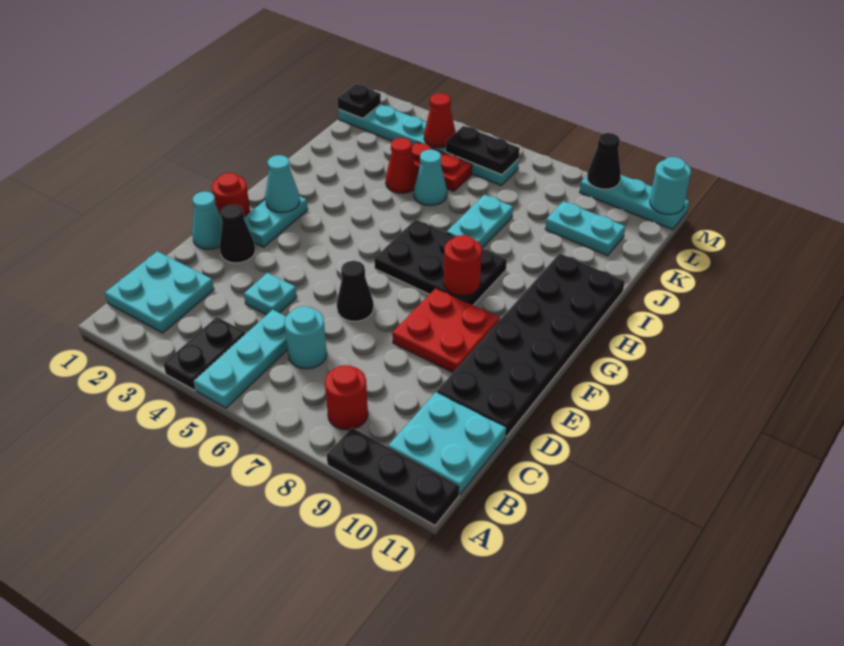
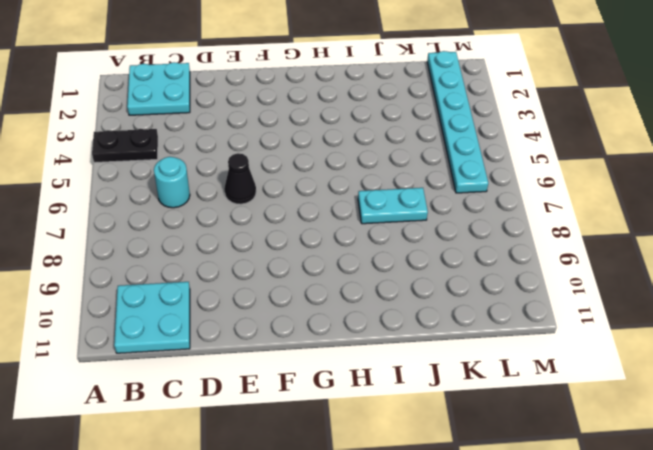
none -> cyan 1x3 plate [194,310,288,408]
none -> black 1x3 plate [327,428,459,525]
none -> red 1x1 round brick [325,365,368,430]
none -> cyan 1x1 plate [244,273,297,315]

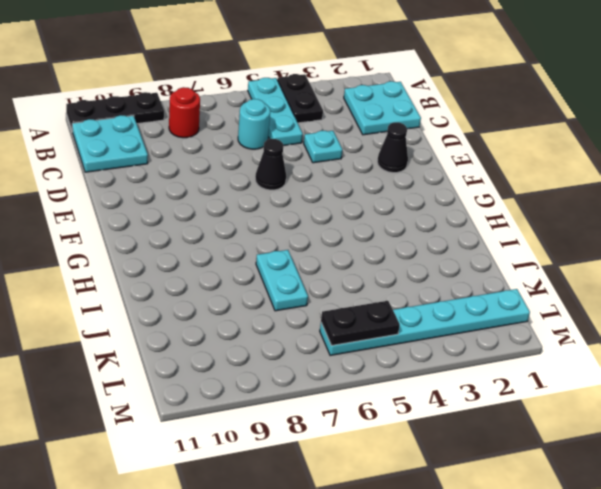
none -> black 2x6 plate [437,253,625,437]
none -> cyan 1x1 cone [192,191,222,249]
none -> red 2x2 plate [392,288,500,373]
none -> red 1x1 round brick [212,173,250,217]

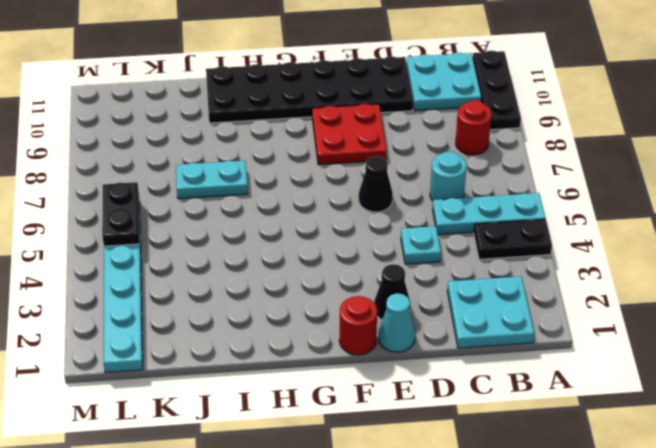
none -> cyan 1x2 plate [244,196,308,247]
none -> black 2x3 plate [374,219,507,305]
none -> red 1x1 cone [386,138,418,193]
none -> cyan 1x1 cone [414,150,447,205]

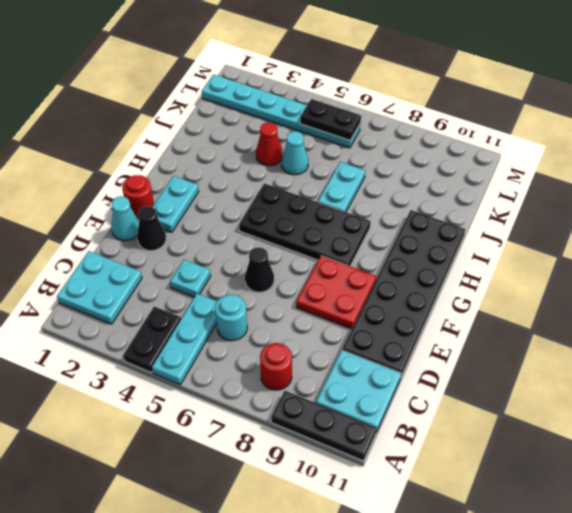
black 2x4 plate [239,183,371,266] -> black 2x3 plate [374,219,507,305]
none -> red 1x2 plate [412,142,472,191]
none -> cyan 1x2 plate [545,201,625,256]
none -> cyan 1x3 plate [580,175,689,230]
none -> cyan 1x1 cone [265,155,300,213]

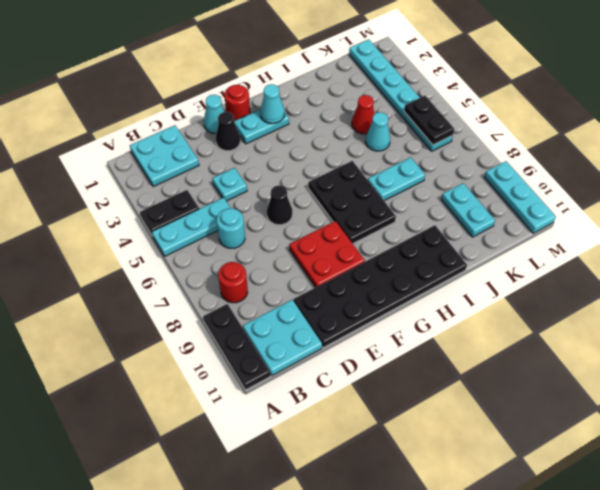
none -> red 1x2 plate [412,142,472,191]
none -> red 1x1 round brick [444,235,482,296]
none -> black 1x1 plate [337,84,381,119]
none -> red 1x1 cone [424,93,456,148]

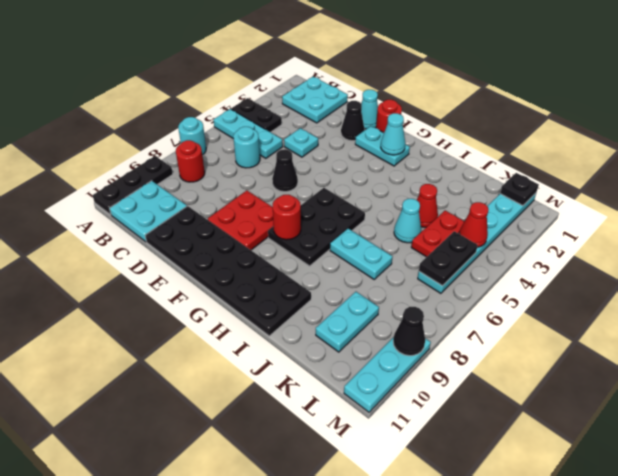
cyan 1x1 round brick [178,117,206,155] -> cyan 1x1 round brick moved to [650,157,691,214]

